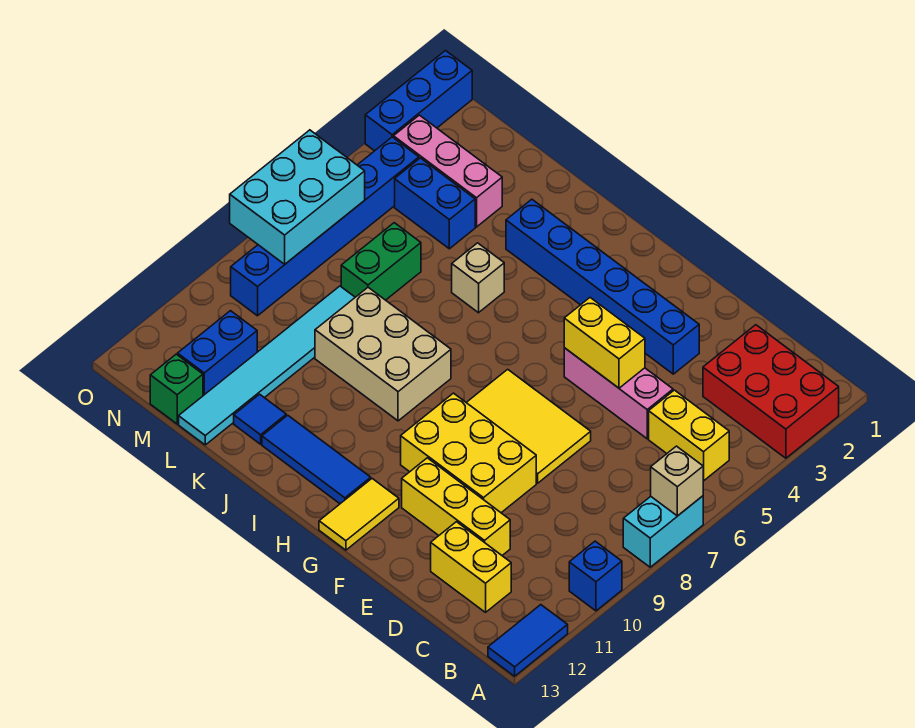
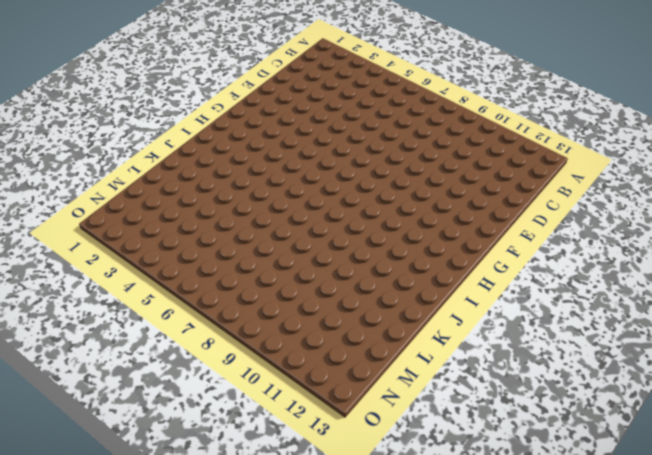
none -> red 2x3 brick [703,325,839,458]
none -> cyan 1x2 brick [623,496,703,567]
none -> blue 1x1 brick [569,541,622,611]

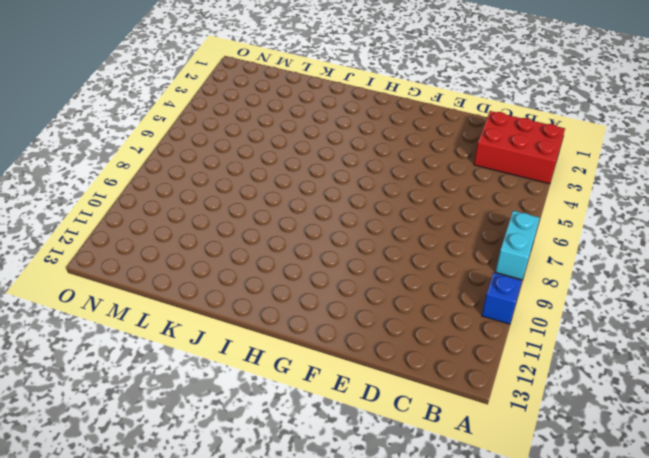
none -> blue 1x2 tile [488,605,568,676]
none -> yellow 1x2 brick [649,390,729,481]
none -> yellow 1x2 brick [431,522,511,612]

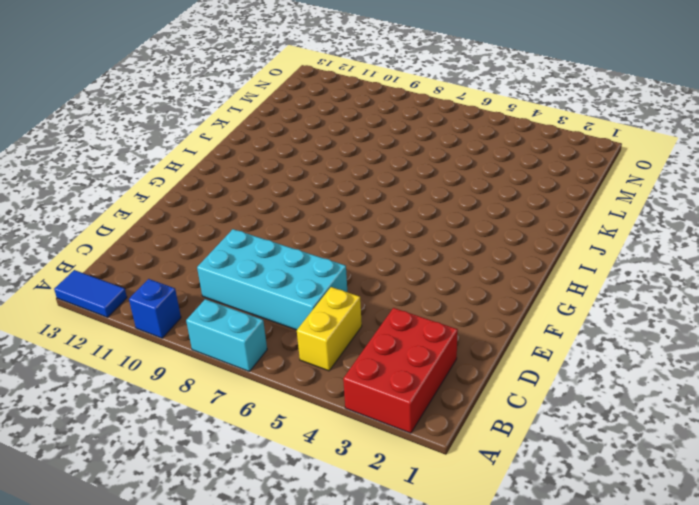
cyan 2x4 brick [197,229,347,330] -> none
none -> yellow 1x2 brick [431,522,511,612]
none -> pink 1x3 brick [564,348,673,439]
none -> yellow 1x3 brick [402,458,510,555]

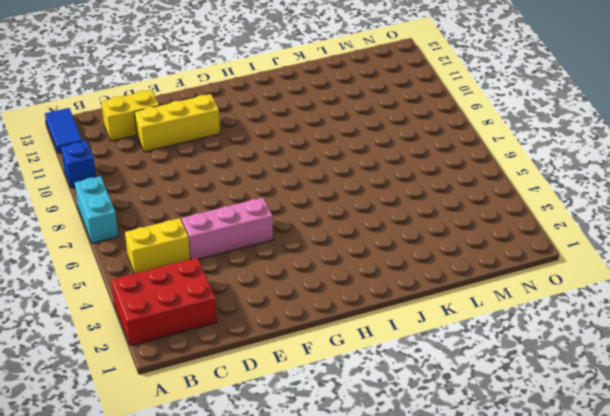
none -> blue 1x6 brick [506,199,699,374]
none -> yellow 2x3 tile [466,369,591,483]
none -> yellow 2x3 brick [401,393,536,513]

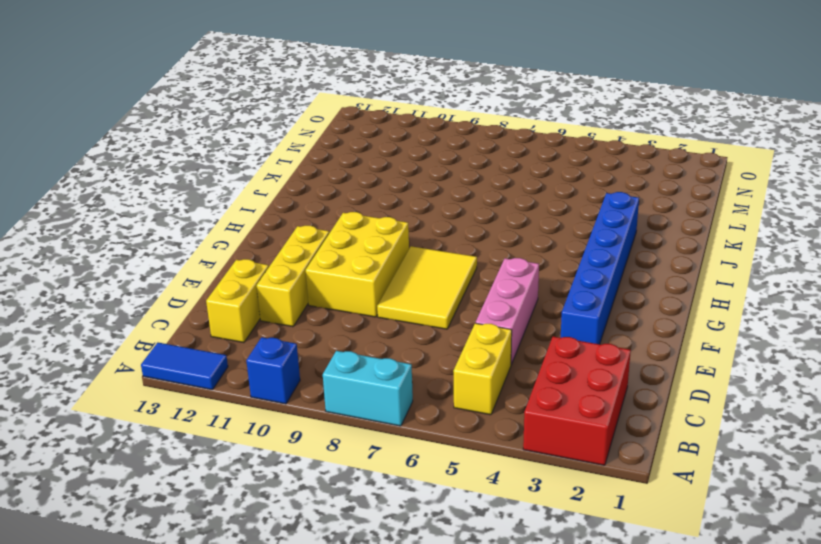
none -> yellow 1x2 tile [319,479,399,550]
none -> blue 1x3 tile [262,415,371,504]
none -> tan 2x3 brick [315,287,451,421]

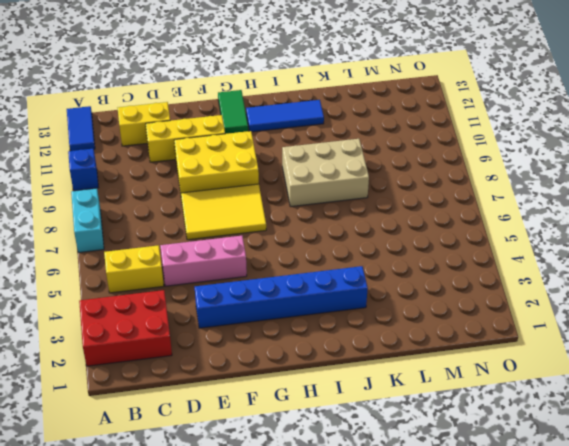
green 1x2 tile [218,90,248,134] -> yellow 1x2 tile [319,479,399,550]
none -> tan 1x1 brick [452,243,504,313]
none -> blue 1x1 tile [234,394,286,444]
none -> pink 1x3 brick [394,115,502,227]

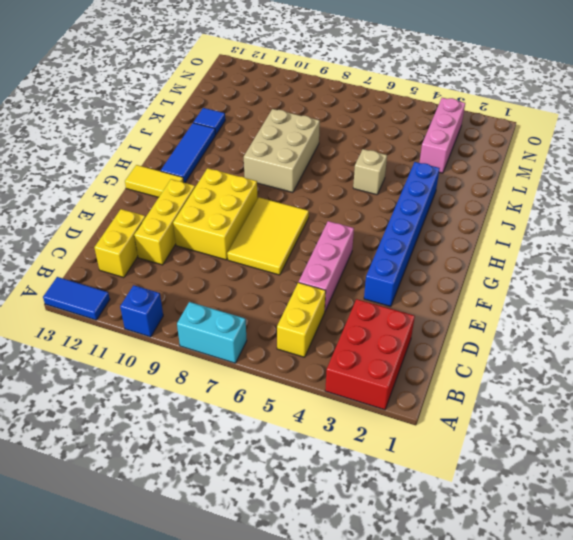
none -> blue 1x2 brick [395,158,475,249]
none -> green 1x2 brick [341,223,421,300]
none -> cyan 1x6 tile [179,286,355,445]

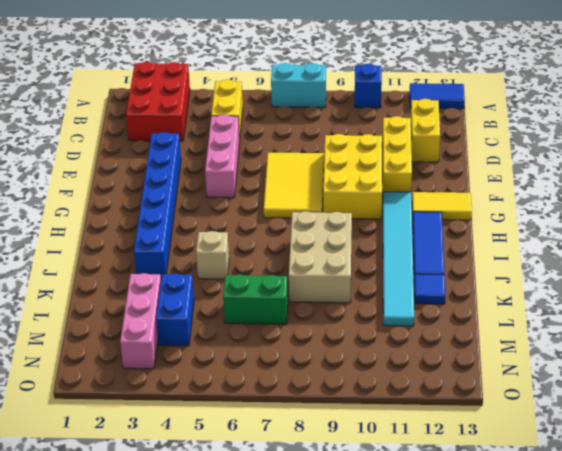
cyan 1x6 tile [383,192,414,326] -> cyan 1x6 tile turned to [179,286,355,445]
none -> blue 1x2 brick [178,311,257,396]
none -> green 1x1 brick [150,354,203,424]
none -> blue 1x6 brick [231,137,419,316]

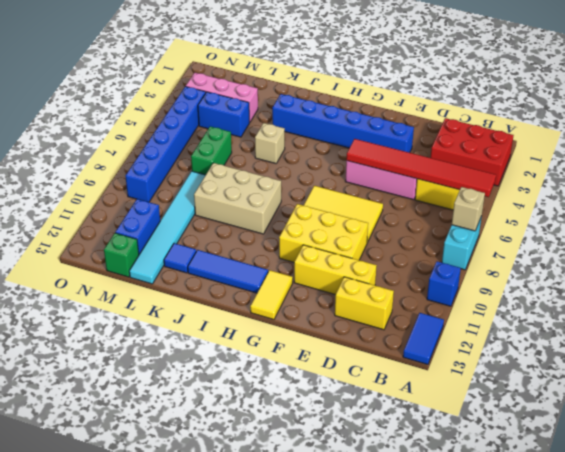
red 1x6 tile [346,139,496,197] -> yellow 1x2 brick [564,298,645,388]
none -> blue 1x3 brick [365,51,472,151]
none -> cyan 2x3 brick [230,130,365,264]

